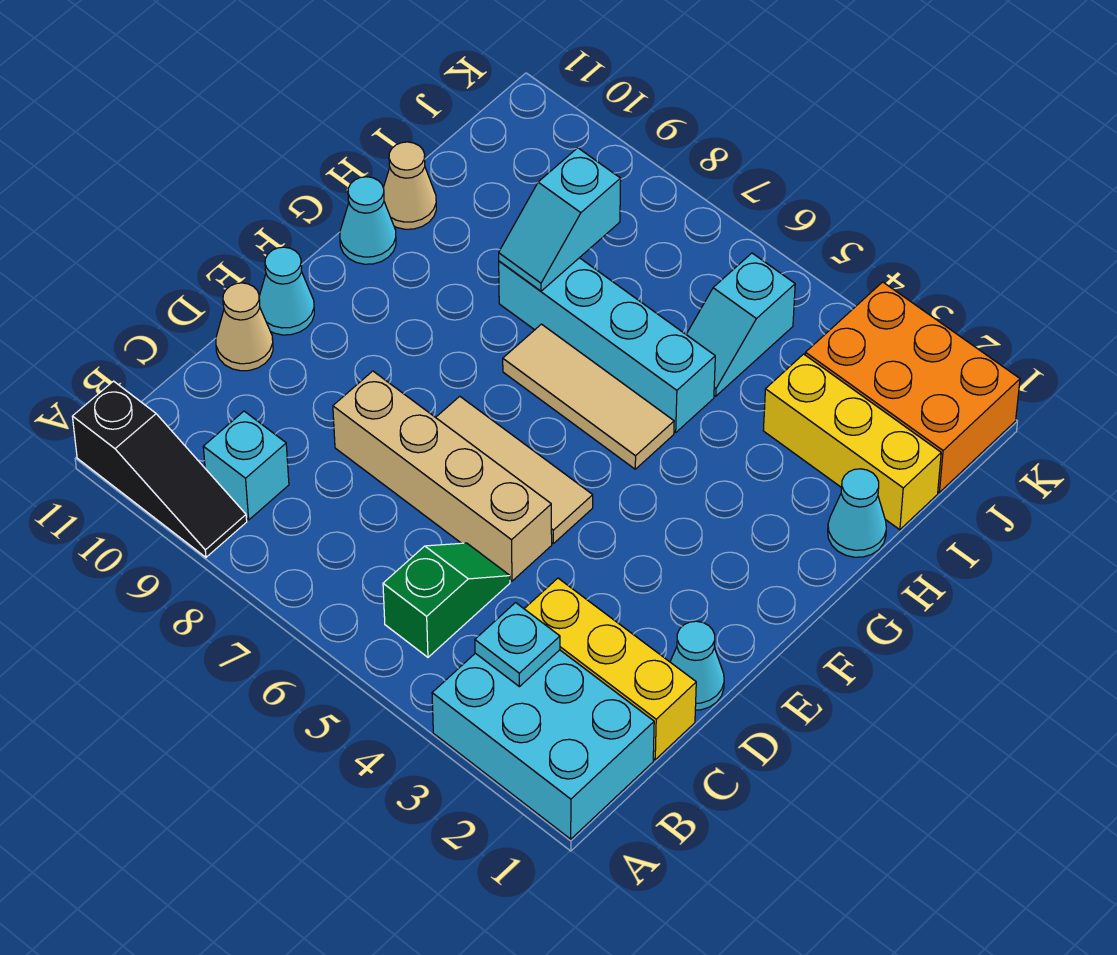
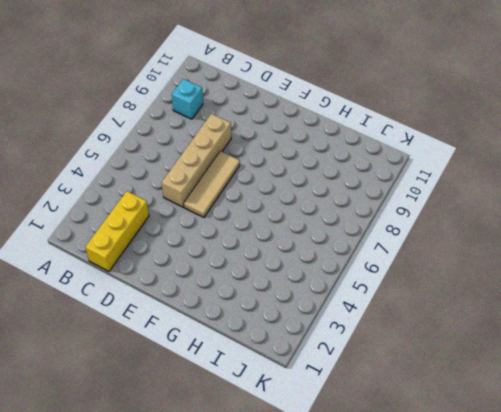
none -> cyan 2x3 brick [432,650,654,839]
none -> black 1x3 slope [72,381,247,557]
none -> green 1x2 slope [383,543,510,657]

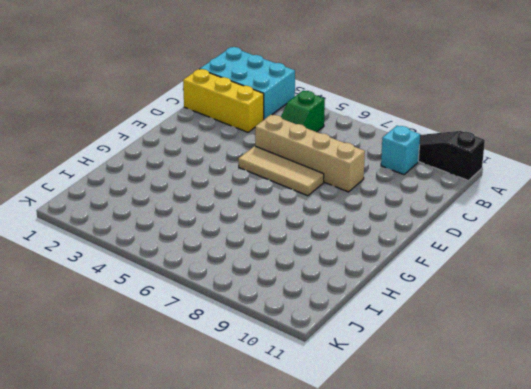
none -> cyan 1x1 cone [670,621,724,710]
none -> tan 1x1 cone [216,283,273,371]
none -> cyan 1x1 cone [259,247,314,335]

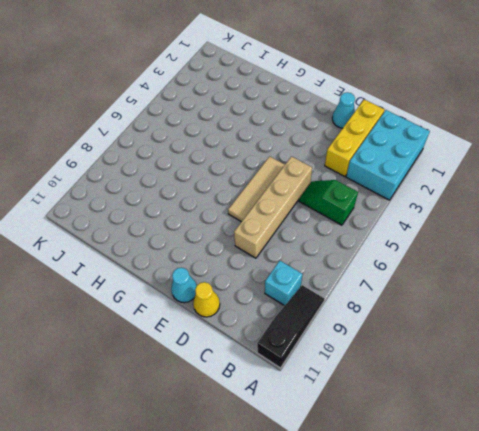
yellow 1x1 cone [193,282,220,317] -> tan 1x1 cone [216,283,273,371]
none -> tan 1x3 tile [503,324,674,469]
none -> cyan 1x1 cone [340,177,396,264]
none -> cyan 1x1 cone [828,469,886,557]

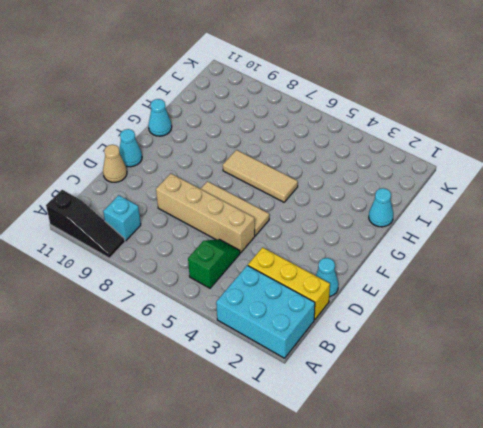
none -> cyan 1x4 brick [499,258,715,432]
none -> tan 1x1 cone [383,142,436,229]
none -> yellow 1x3 brick [763,354,941,530]

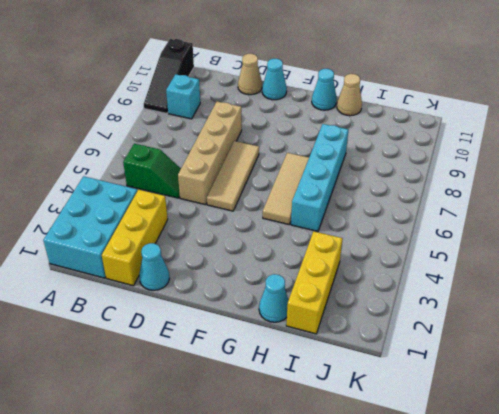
none -> cyan 1x2 slope [686,253,795,396]
none -> orange 2x3 brick [805,282,1020,492]
none -> cyan 1x1 plate [475,603,560,687]

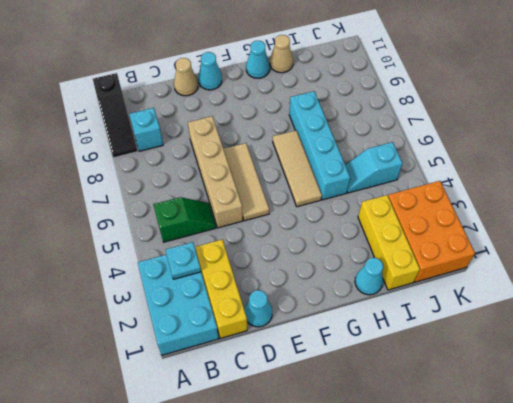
none -> cyan 1x2 slope [499,148,621,291]

